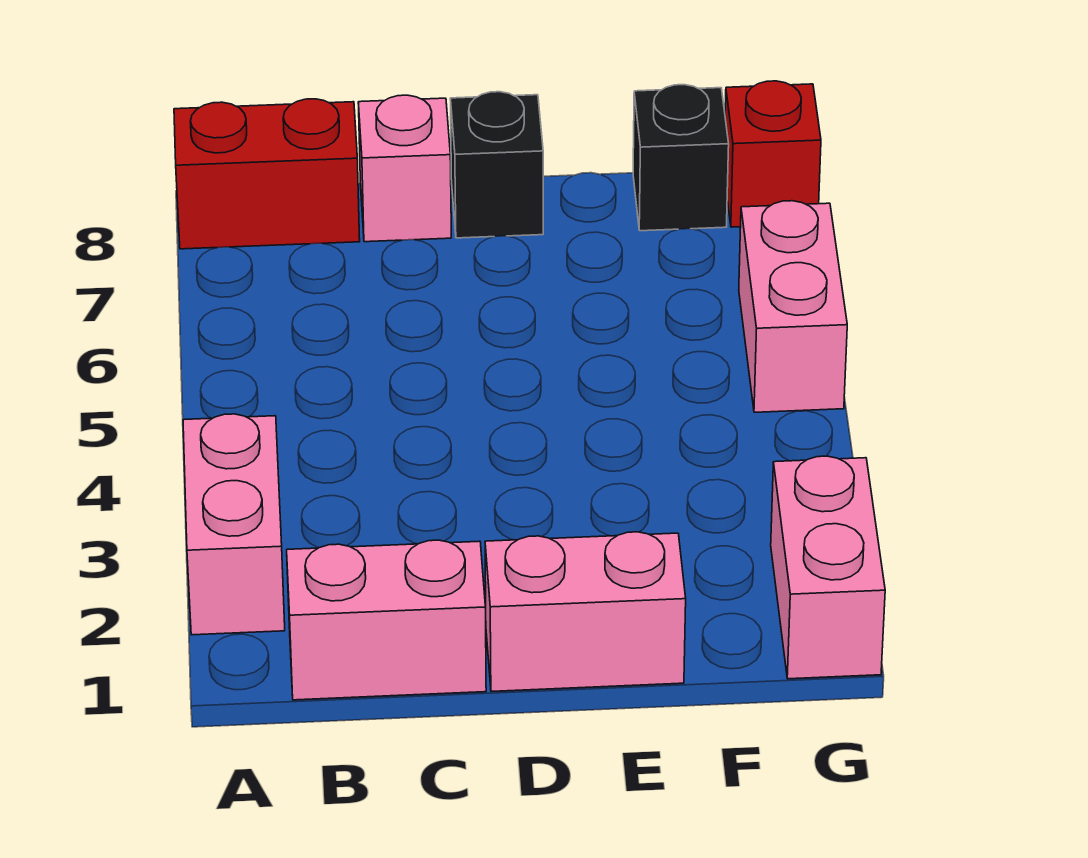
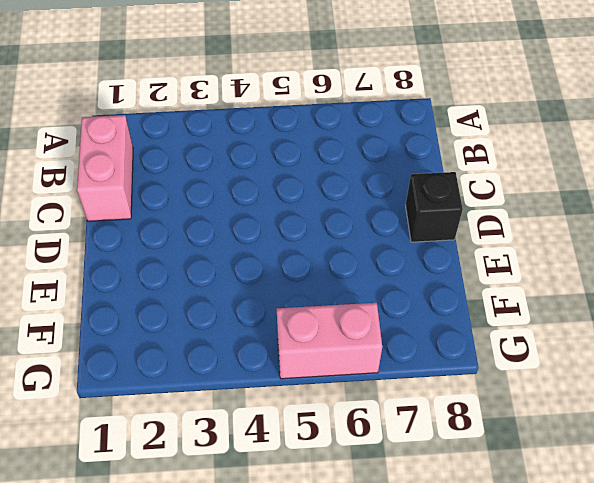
none -> pink 1x2 brick [183,414,285,635]
none -> red 1x2 brick [174,99,360,249]

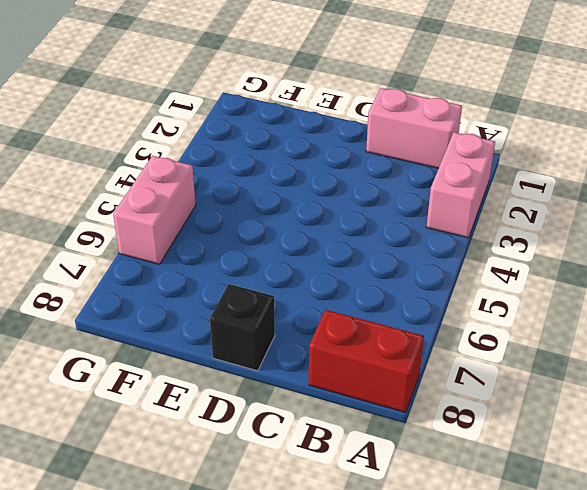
none -> pink 1x1 brick [358,95,451,242]
none -> pink 1x2 brick [485,532,686,691]

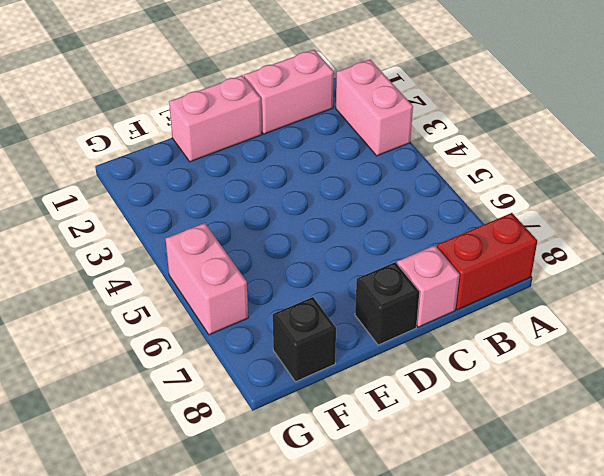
none -> pink 1x2 brick [771,456,885,679]
none -> red 1x1 brick [725,81,821,227]

